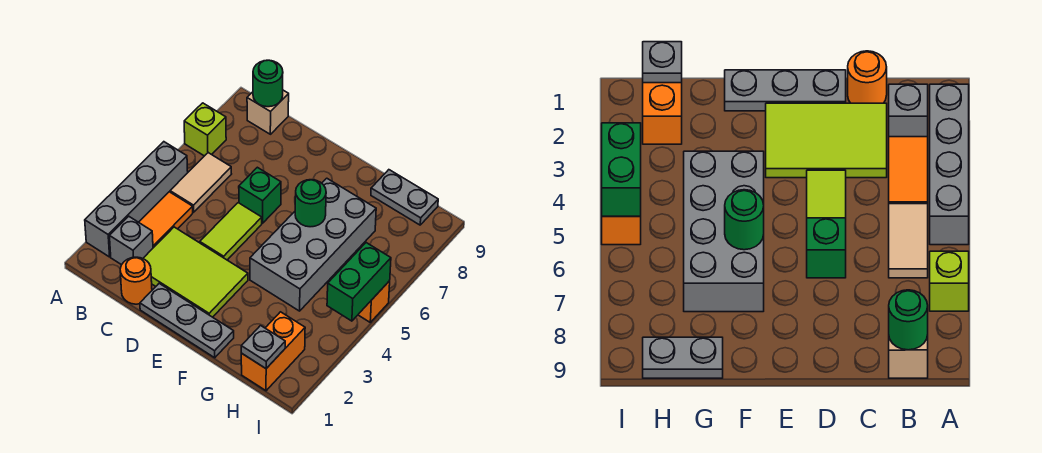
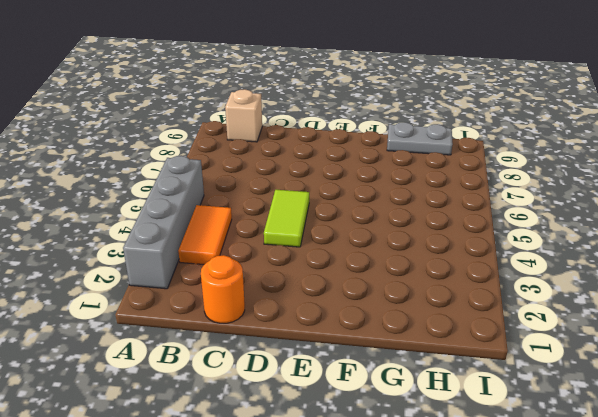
none -> lime 1x1 brick [184,103,226,156]
none -> grey 1x1 brick [110,216,153,265]
none -> tan 1x2 tile [170,153,231,212]

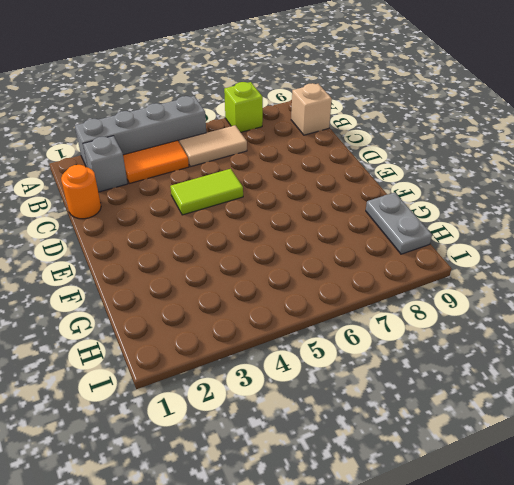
none -> lime 2x3 tile [143,227,248,317]
none -> grey 1x3 plate [140,283,234,358]
none -> green 1x1 brick [239,167,281,223]

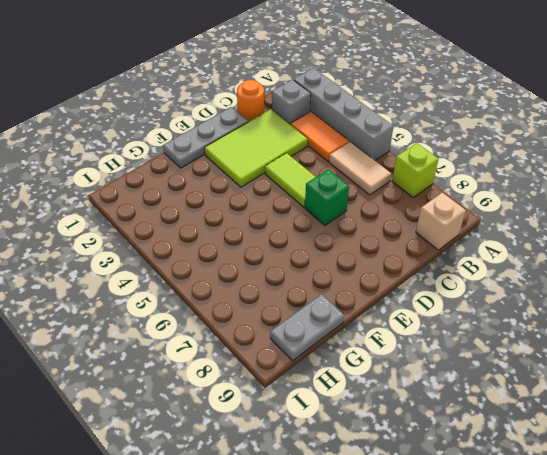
none -> grey 2x4 brick [250,178,376,311]
none -> orange 1x2 brick [241,312,305,391]
none -> orange 1x1 brick [358,281,390,322]

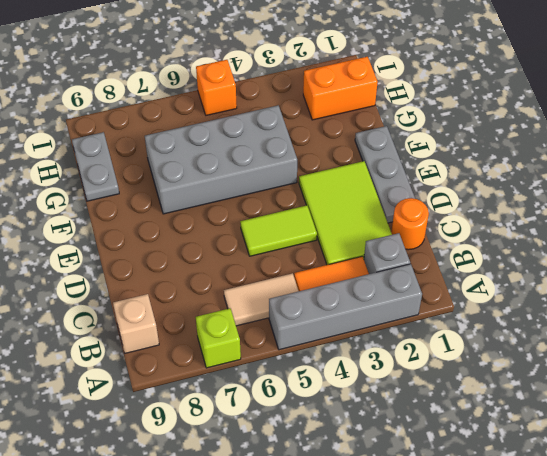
none -> green 1x1 brick [239,167,281,223]
none -> green 1x1 round brick [253,60,283,107]
none -> green 1x1 round brick [295,180,326,227]

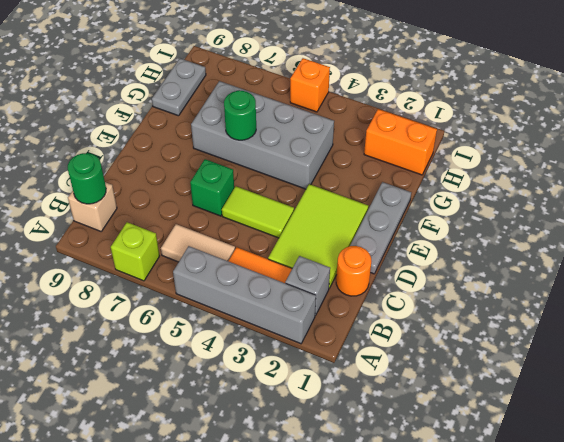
none -> grey 1x1 plate [241,326,285,368]
none -> green 1x2 brick [327,243,391,321]

